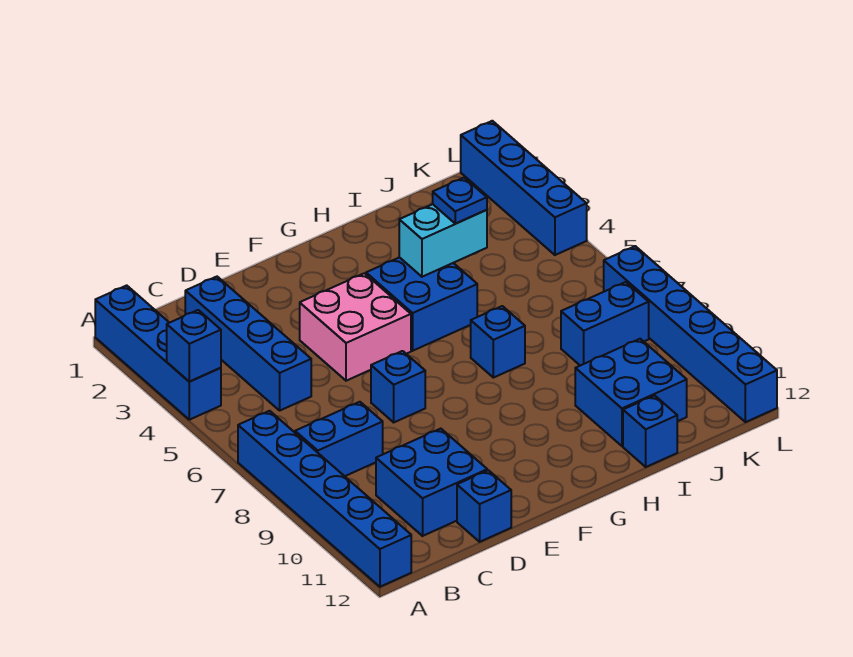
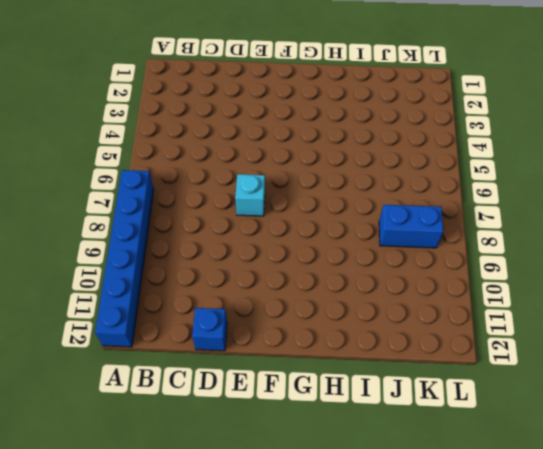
cyan 1x1 brick [235,174,265,216] -> blue 1x1 brick [371,351,425,422]
none -> blue 1x4 brick [95,285,221,420]
none -> blue 1x2 brick [295,402,383,476]
none -> blue 1x4 brick [185,277,311,410]

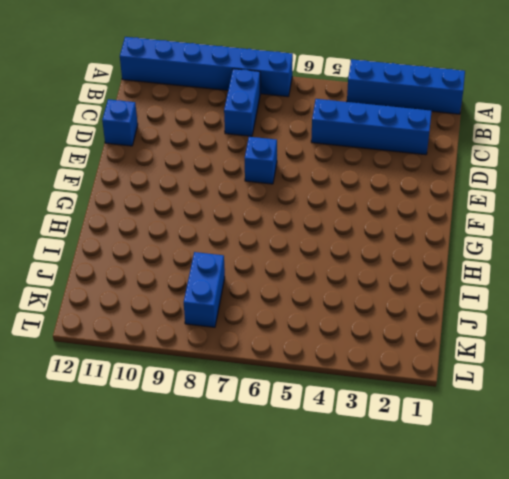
none -> blue 2x2 brick [376,429,487,536]
none -> pink 2x2 brick [300,273,411,381]
none -> blue 2x2 brick [366,257,477,351]

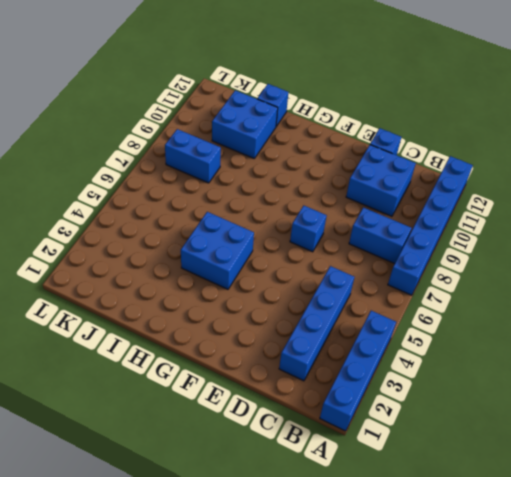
none -> pink 2x2 brick [300,273,411,381]
none -> blue 1x1 brick [471,306,525,378]
none -> blue 1x4 brick [461,121,587,255]

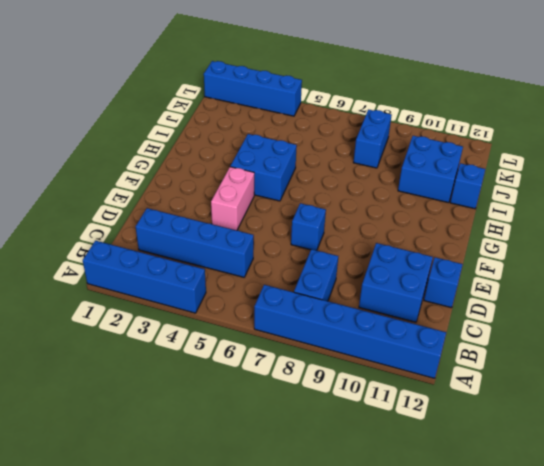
pink 1x2 brick [211,167,254,230] -> pink 2x2 brick [300,273,411,381]
none -> blue 1x1 brick [471,306,525,378]
none -> blue 1x6 brick [604,246,777,422]
none -> blue 1x1 brick [167,310,221,381]

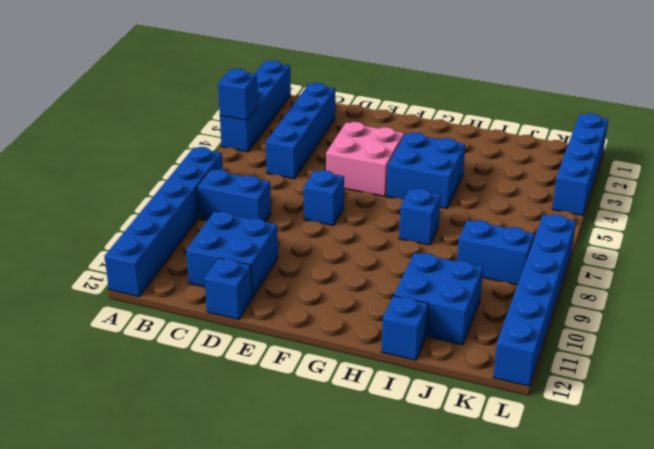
none -> cyan 1x2 brick [399,204,487,277]
none -> blue 1x1 plate [433,178,487,224]

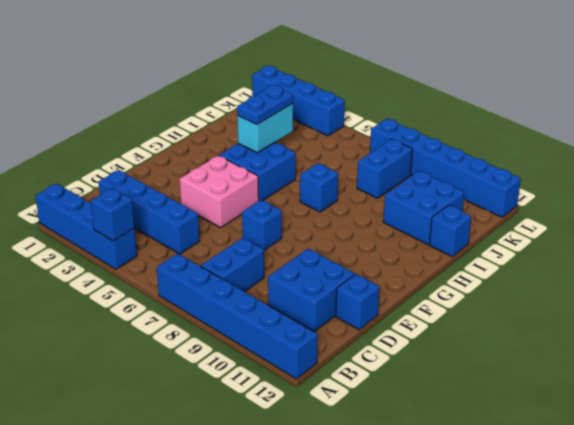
blue 1x2 plate [237,85,293,125] -> blue 1x1 plate [433,178,487,224]

